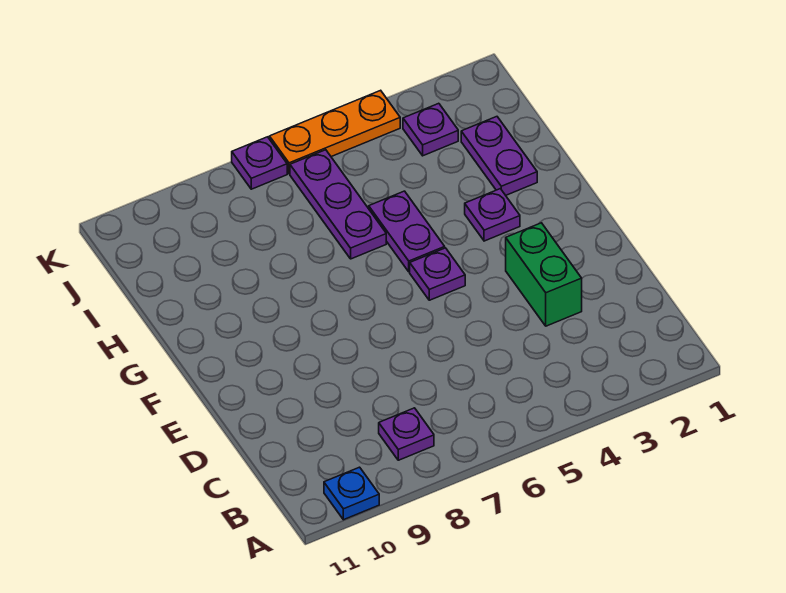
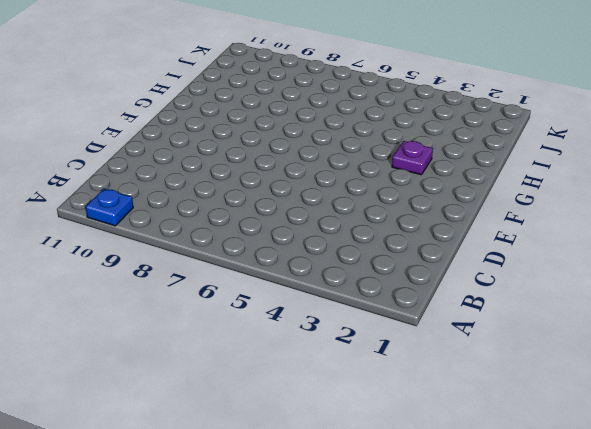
none -> purple 1x1 plate [379,408,434,460]
none -> green 1x2 brick [506,223,582,326]

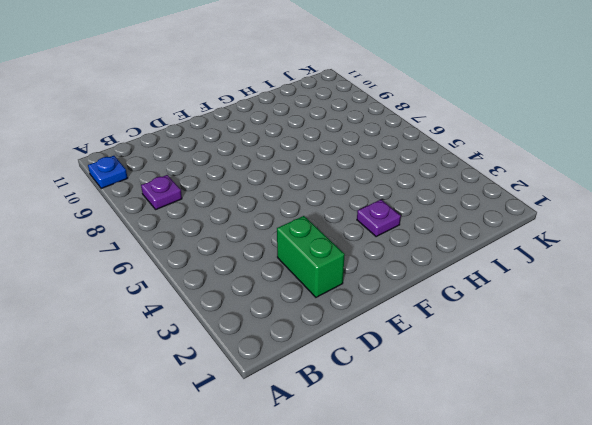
green 1x2 brick [277,216,345,297] -> green 1x2 brick turned to [506,223,582,326]
none -> purple 1x1 plate [410,248,465,300]
none -> purple 1x2 plate [369,191,445,272]

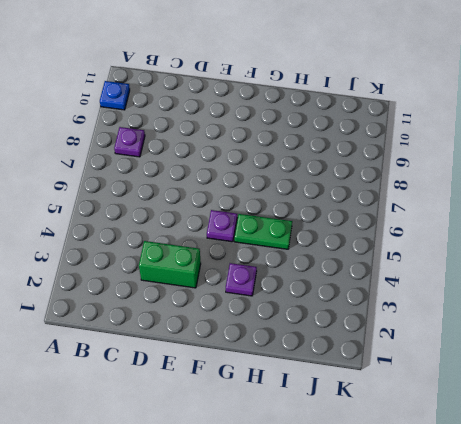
green 1x2 plate [234,214,292,249] -> purple 1x2 plate [369,191,445,272]
none -> purple 1x2 plate [461,117,537,195]
none -> purple 1x3 plate [290,150,386,259]

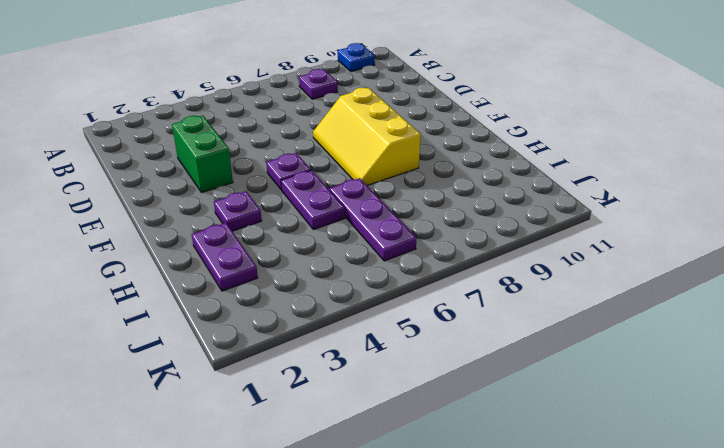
yellow 2x3 slope [313,88,421,185] -> none
none -> purple 1x1 plate [403,103,458,156]
none -> orange 1x3 plate [269,90,400,174]

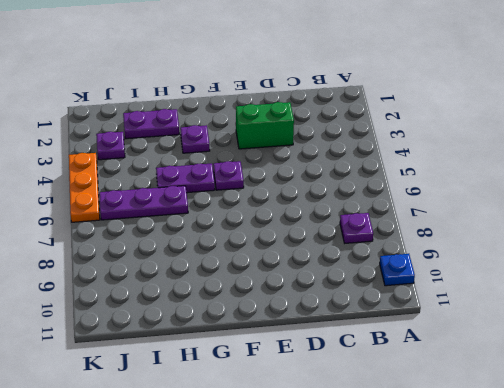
none -> purple 1x1 plate [232,137,287,189]

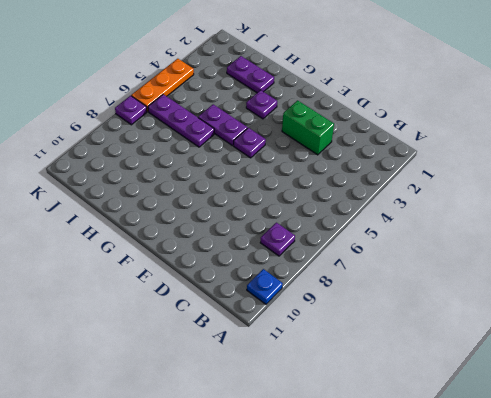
none -> purple 1x1 plate [403,103,458,156]

